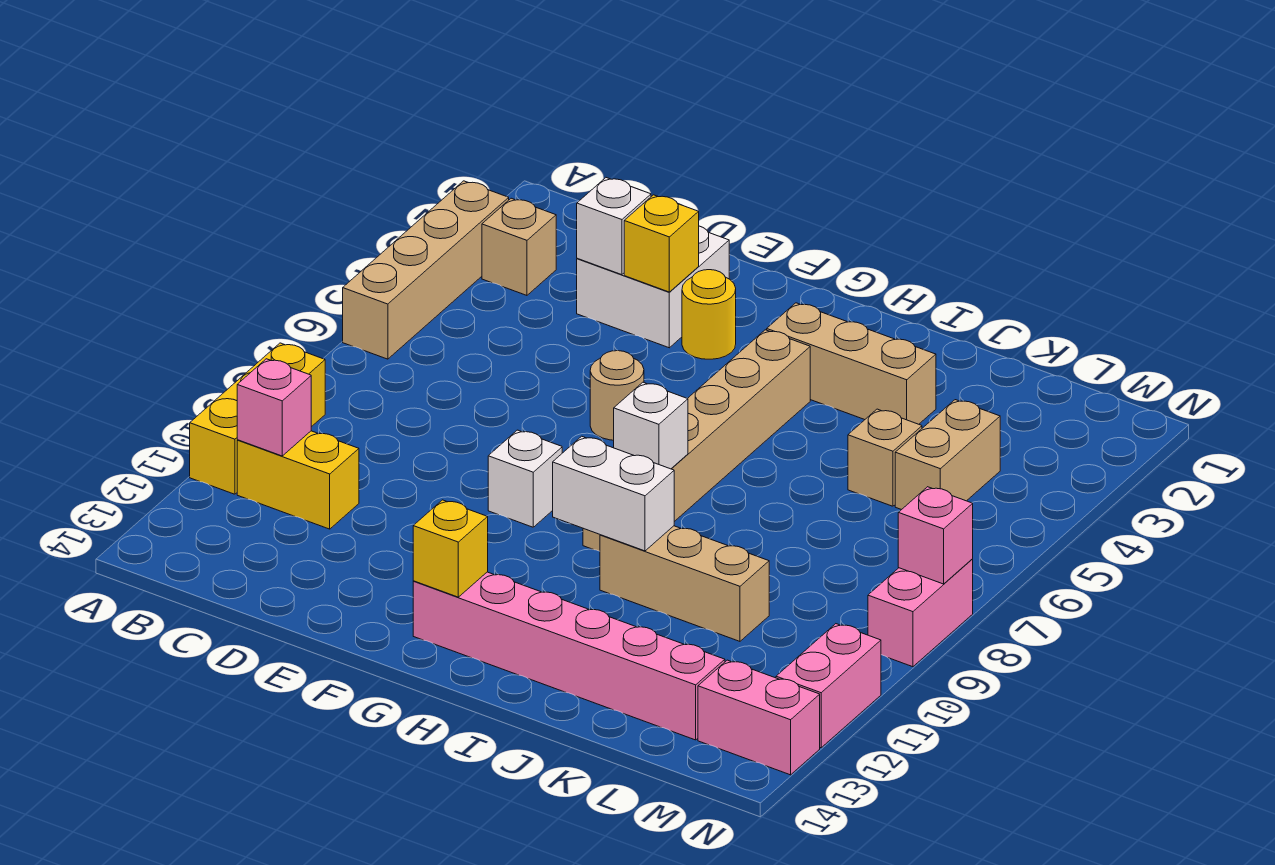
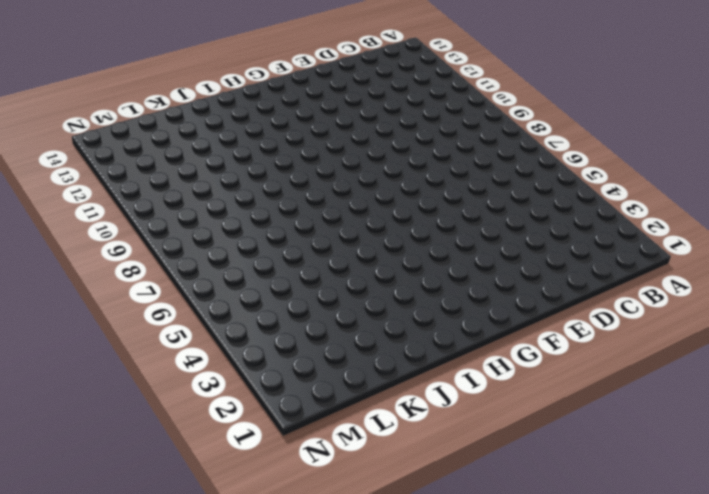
none -> tan 1x4 brick [343,181,509,359]
none -> yellow 1x3 brick [190,343,325,494]
none -> tan 1x1 brick [482,198,556,295]

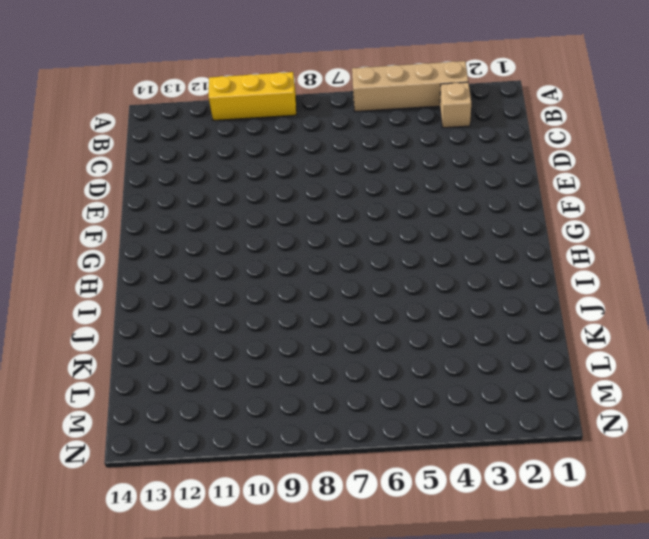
none -> yellow 1x2 brick [237,431,359,529]
none -> white 2x2 brick [577,226,729,348]
none -> yellow 1x1 round brick [682,270,736,359]

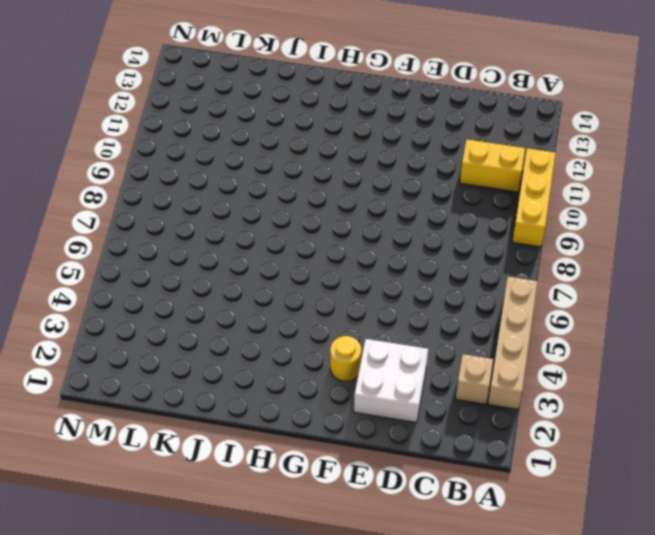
none -> tan 1x1 round brick [590,351,644,440]
none -> white 1x1 brick [488,430,562,527]
none -> pink 1x6 brick [413,572,725,740]

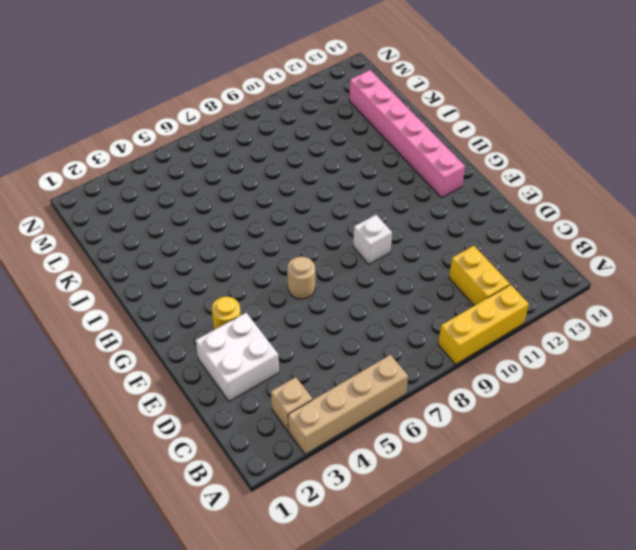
none -> tan 1x3 brick [767,303,936,424]
none -> tan 1x6 brick [583,330,810,551]
none -> tan 1x3 brick [600,526,769,641]

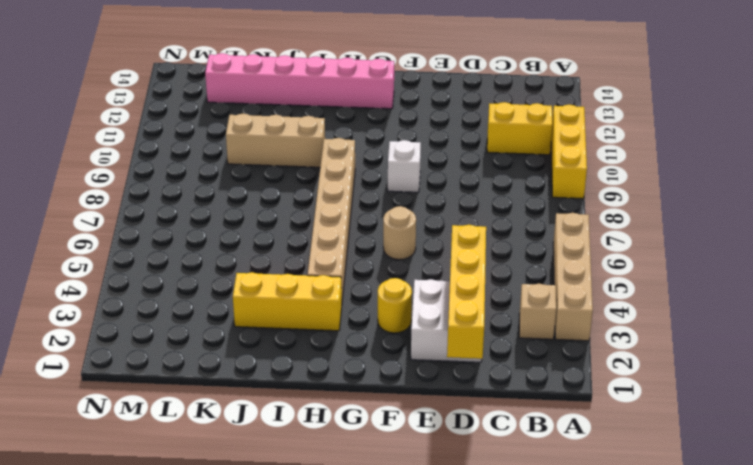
yellow 1x4 brick [447,225,486,359] -> white 1x1 brick [577,178,651,275]
yellow 1x3 brick [233,272,342,331] -> tan 1x3 brick [767,303,936,424]
none -> tan 1x1 brick [848,409,922,506]
none -> tan 1x2 brick [895,400,1000,510]
none -> pink 1x2 brick [698,660,820,775]

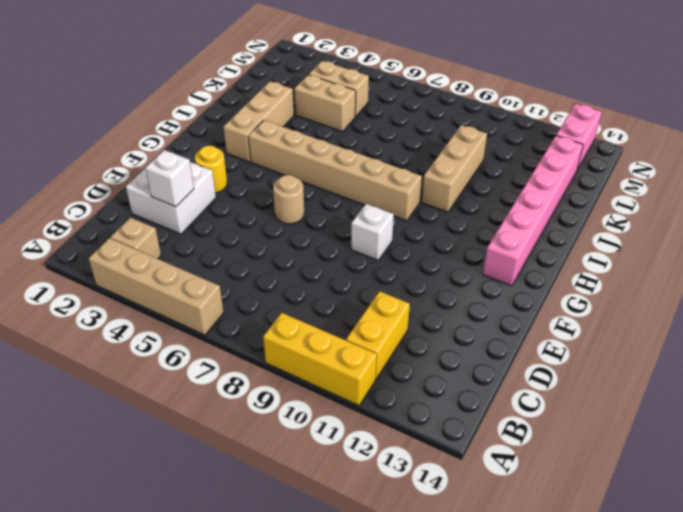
tan 1x2 brick [294,75,356,132] -> tan 1x1 brick [848,409,922,506]
none -> pink 1x2 brick [868,559,973,667]
none -> pink 1x2 brick [776,624,881,748]
none -> pink 1x1 brick [237,359,311,456]

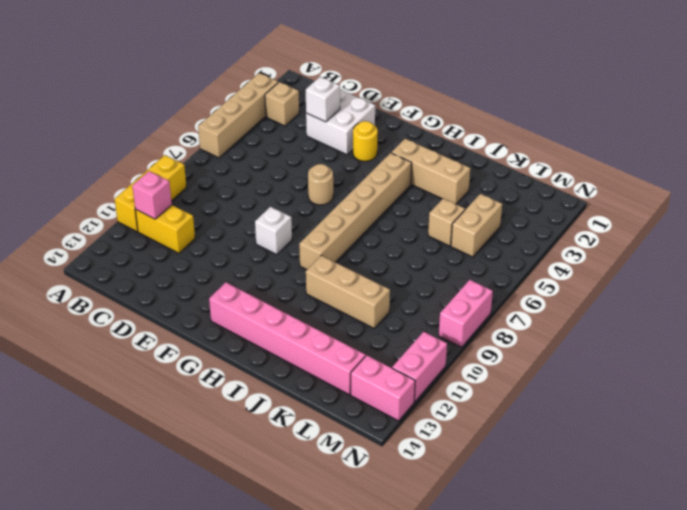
none -> yellow 1x1 brick [624,195,699,292]
none -> yellow 1x1 brick [413,500,488,597]
none -> white 1x1 brick [614,382,688,469]

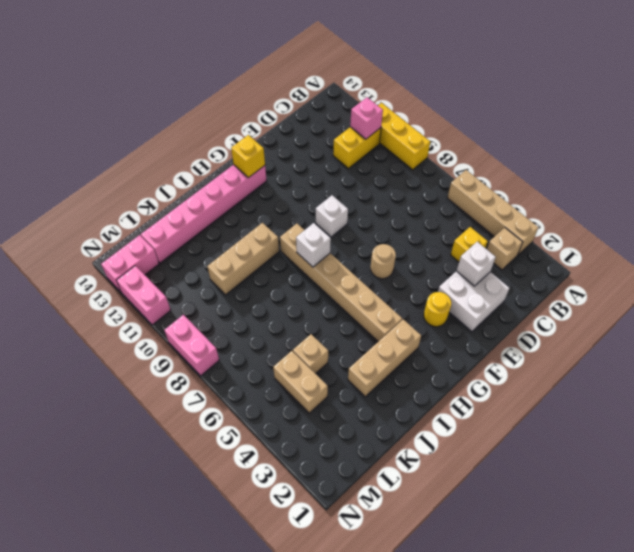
yellow 1x1 brick [451,227,488,262] -> yellow 1x1 brick moved to [624,195,699,292]
none -> white 1x2 brick [553,436,674,551]
none -> pink 1x1 brick [898,487,973,584]

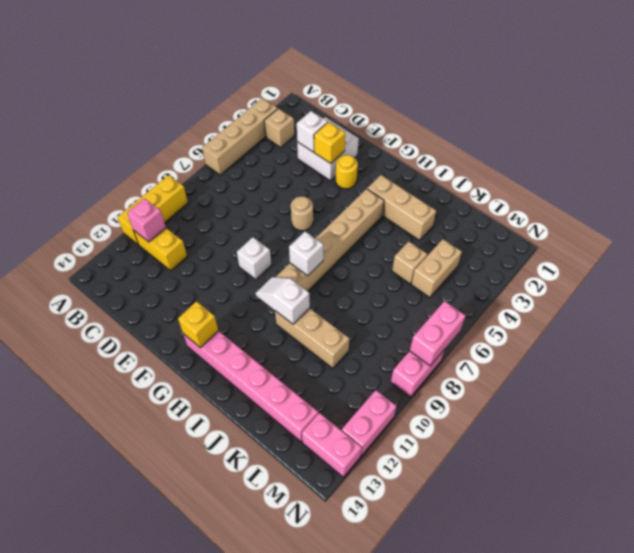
white 1x2 slope [256,277,310,324] -> white 1x2 brick [553,436,674,551]
pink 1x2 brick [410,301,466,366] -> pink 1x1 brick [898,487,973,584]

